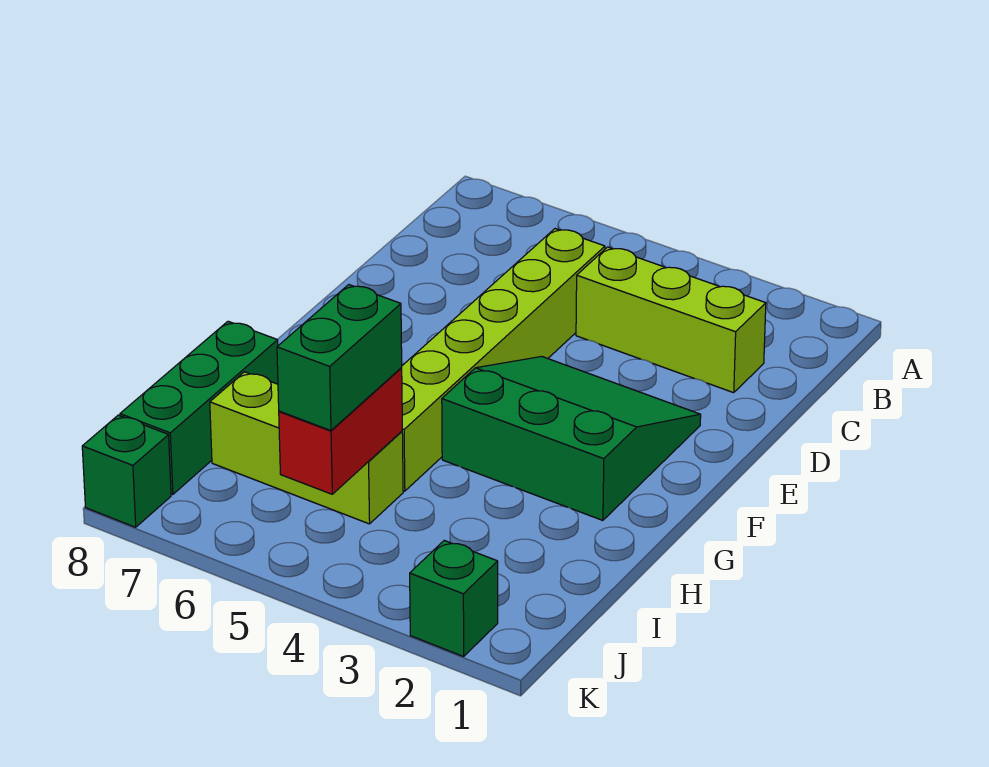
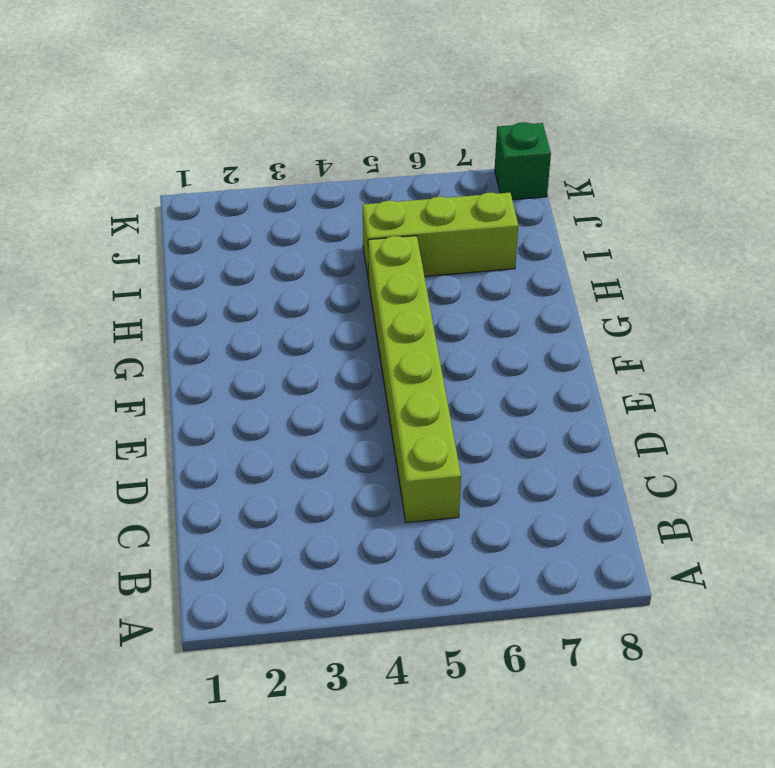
none -> lime 1x3 brick [576,247,766,393]
none -> green 3x3 slope [442,356,701,520]

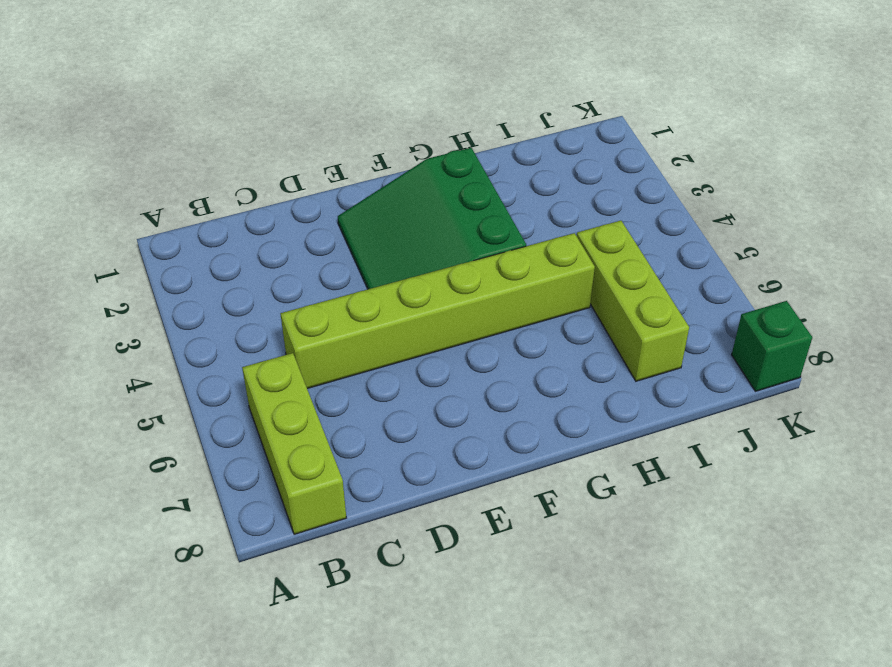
lime 1x3 brick [242,353,346,534] -> lime 1x3 brick moved to [576,247,766,393]
none -> green 1x3 brick [120,321,278,495]
none -> green 1x1 brick [410,541,498,656]

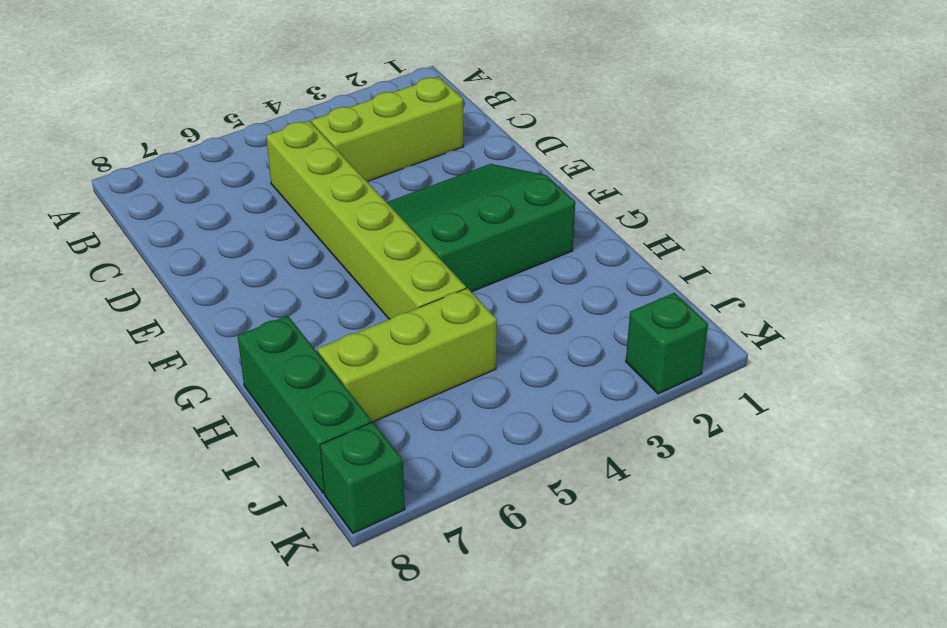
none -> red 1x2 brick [279,368,402,494]
none -> green 1x2 brick [277,285,402,431]

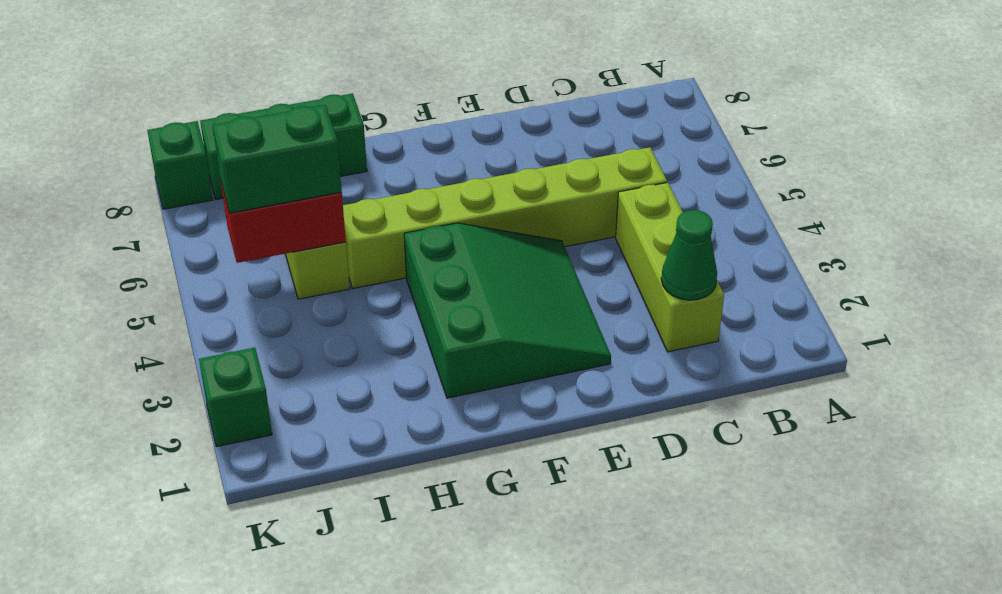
green 1x1 cone [661,210,717,300] -> none

